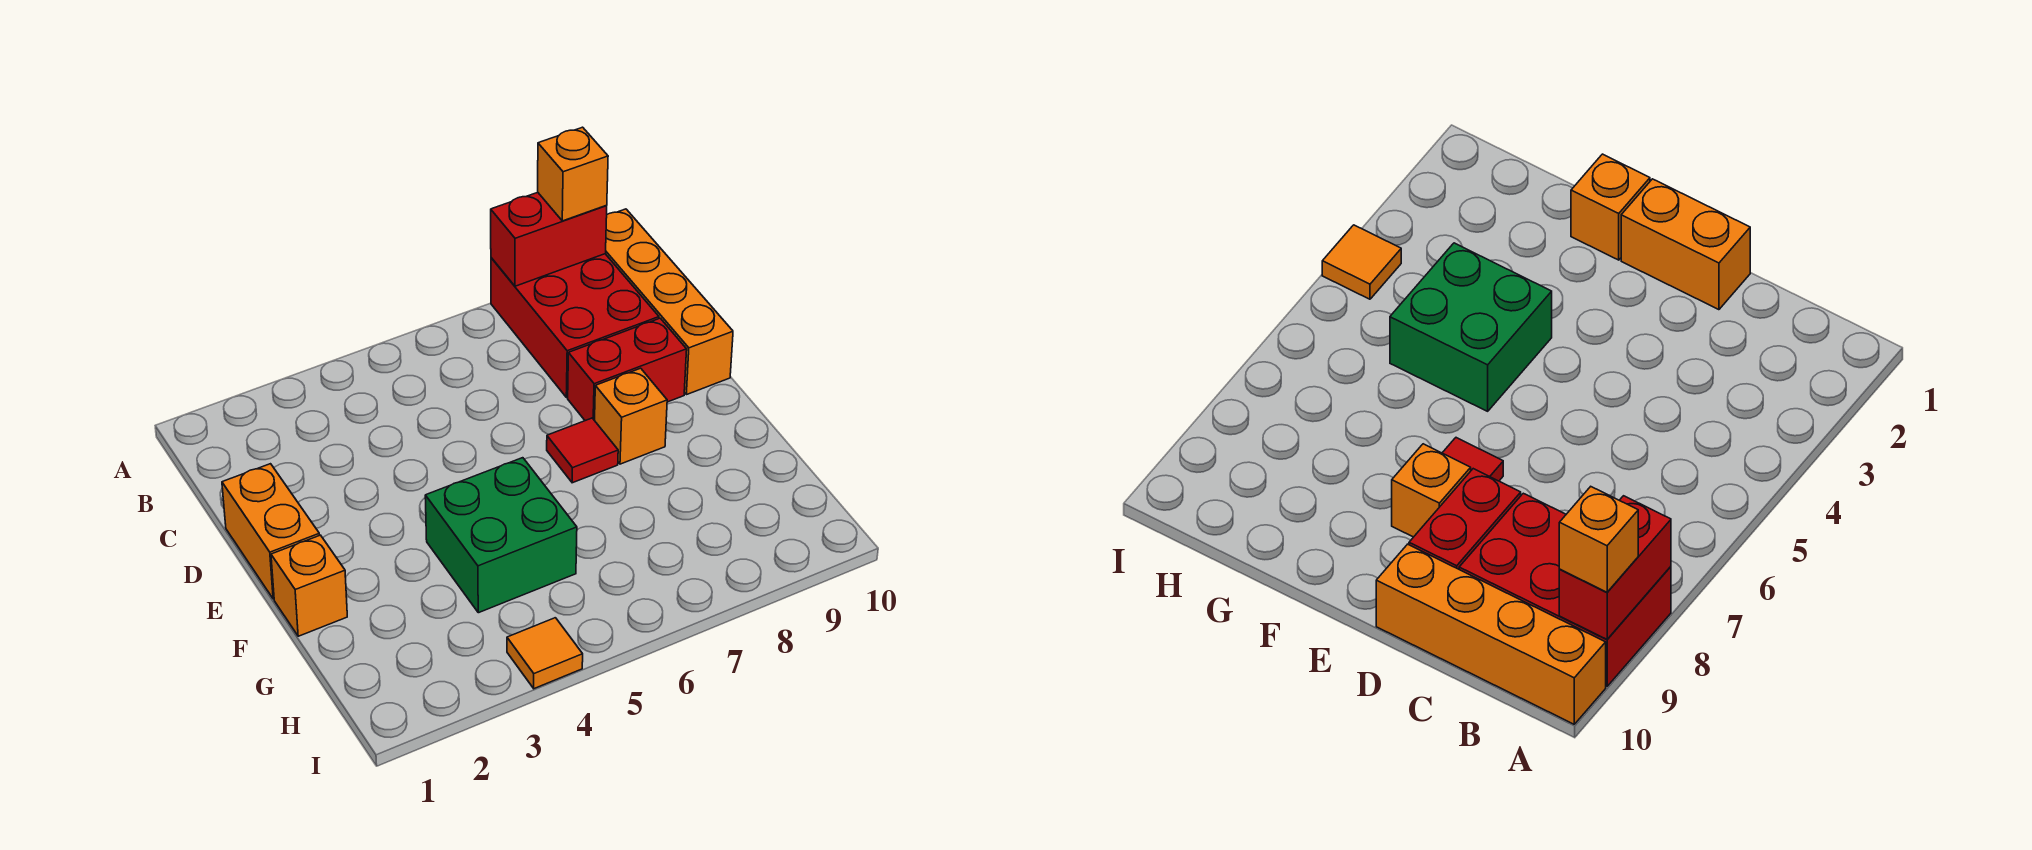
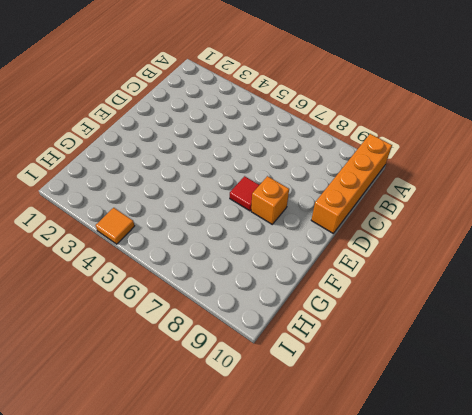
none -> red 2x3 brick [491,254,659,397]
none -> orange 1x2 brick [222,464,319,599]

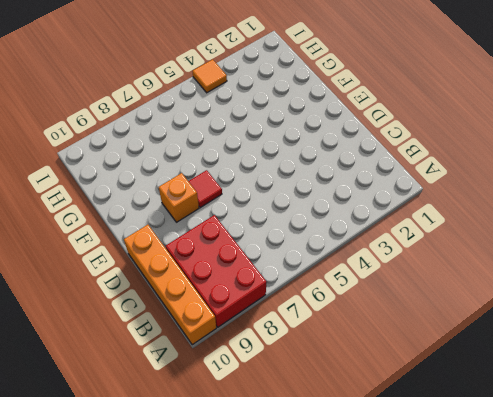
none -> orange 1x2 brick [222,464,319,599]
none -> red 1x2 brick [568,318,687,421]

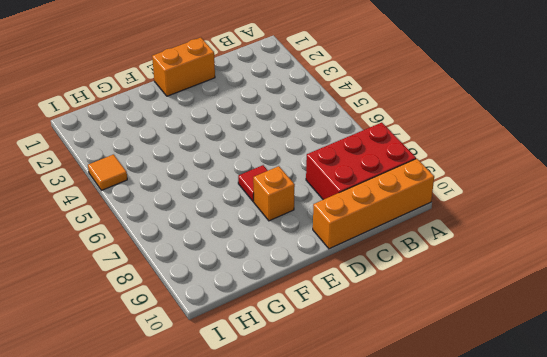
none -> red 1x2 brick [568,318,687,421]
none -> orange 1x1 brick [271,535,347,636]

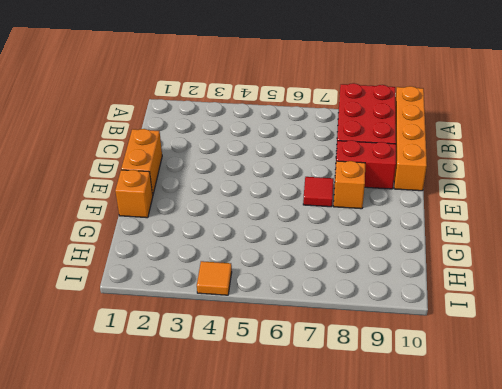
none -> green 2x2 brick [425,458,577,613]
none -> red 1x2 brick [491,192,607,286]

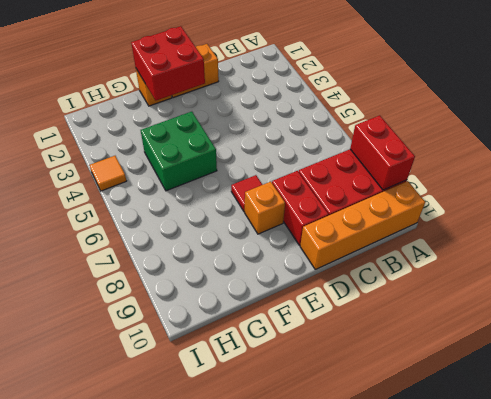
red 2x2 brick [131,26,205,100] -> none
none -> orange 1x1 brick [538,127,608,221]

